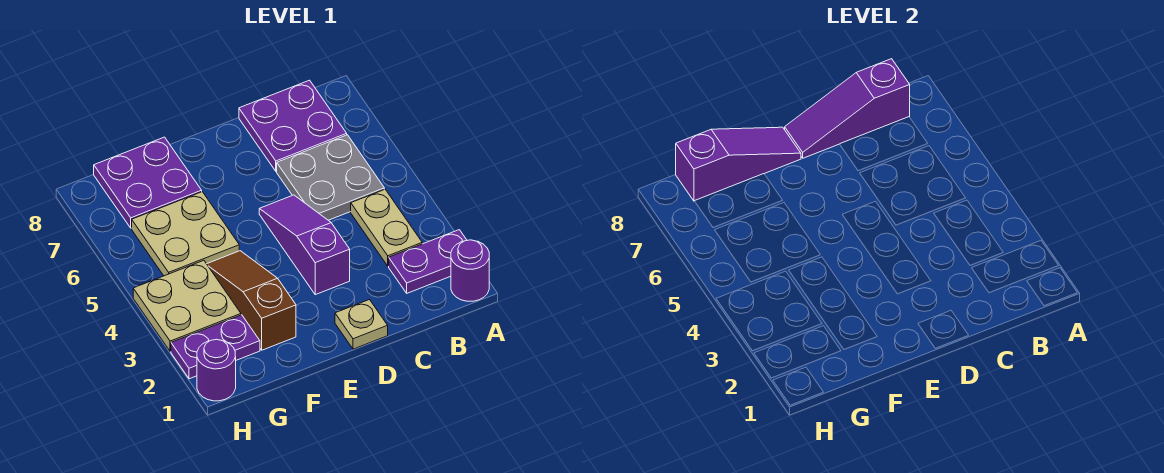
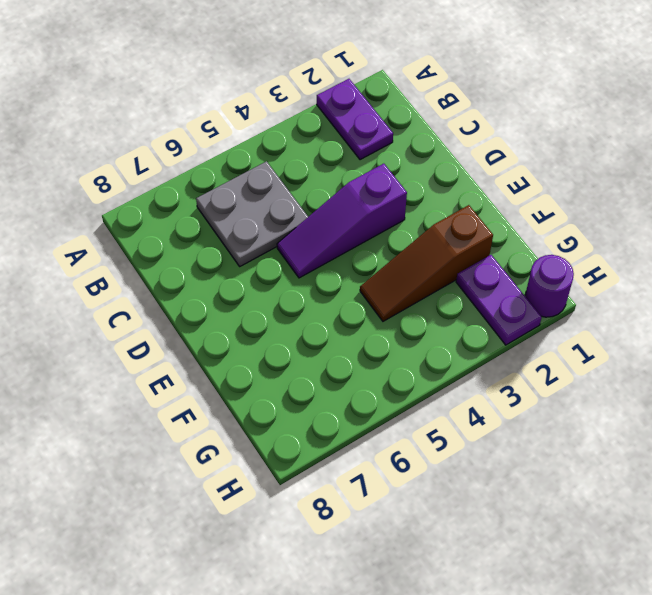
none -> purple 1x1 round brick [451,240,489,301]
none -> tan 1x2 plate [351,189,422,266]
none -> purple 2x2 plate [239,80,347,171]

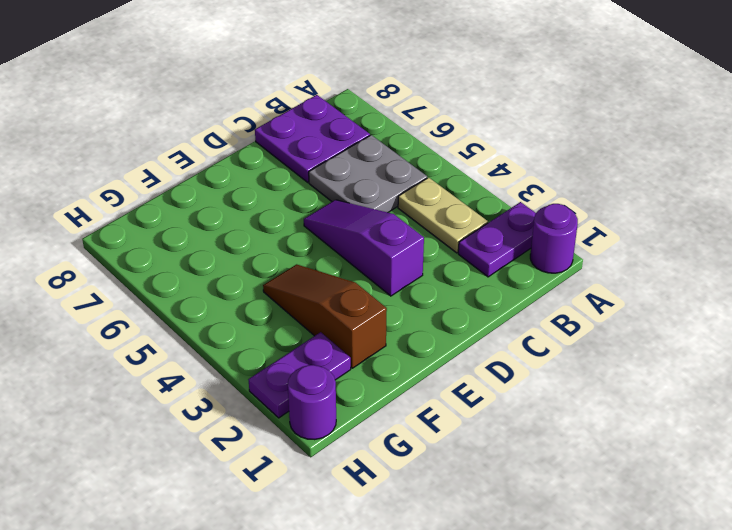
none -> tan 1x1 plate [335,300,388,349]
none -> tan 2x2 plate [132,192,239,276]
none -> purple 2x2 plate [94,137,202,228]

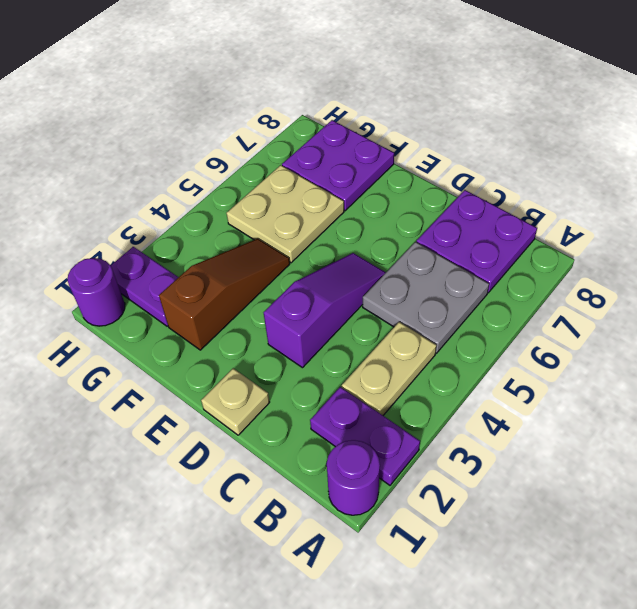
none -> tan 2x2 plate [133,260,241,352]
none -> purple 1x3 slope [785,59,910,158]
none -> purple 1x3 slope [676,127,801,201]

